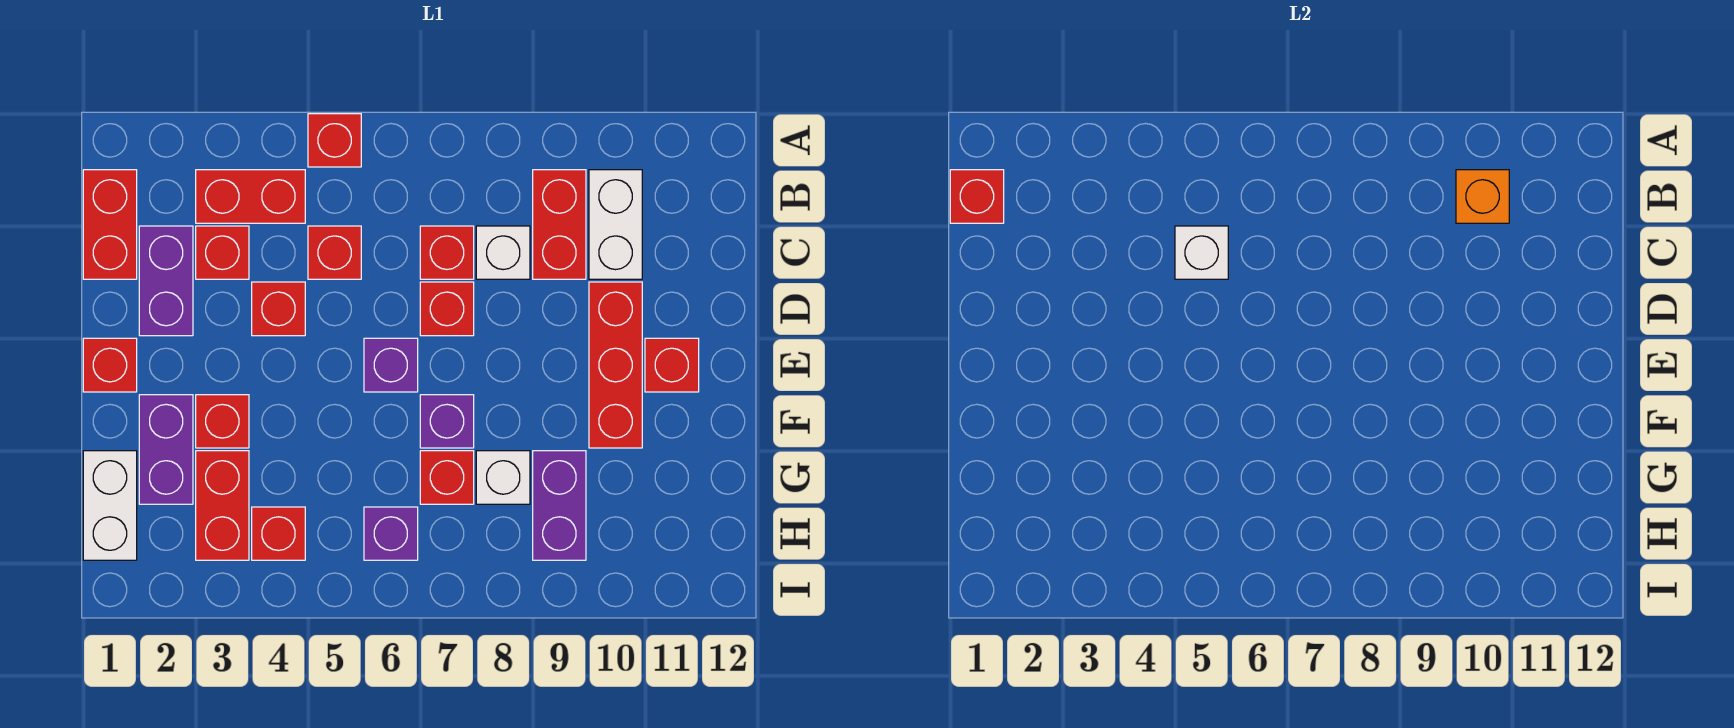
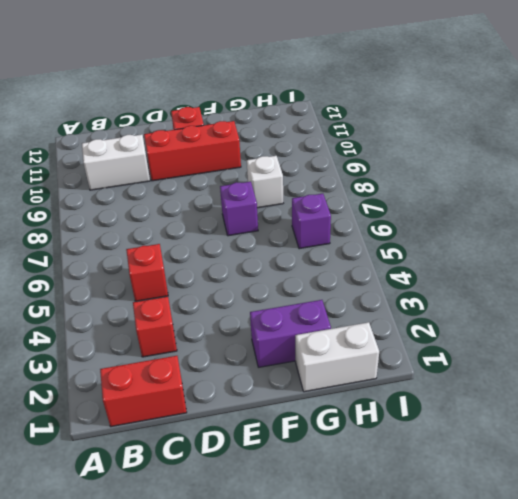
none -> red 1x1 brick [308,114,361,167]
none -> red 1x2 brick [196,170,305,223]
none -> red 1x2 brick [533,170,586,279]

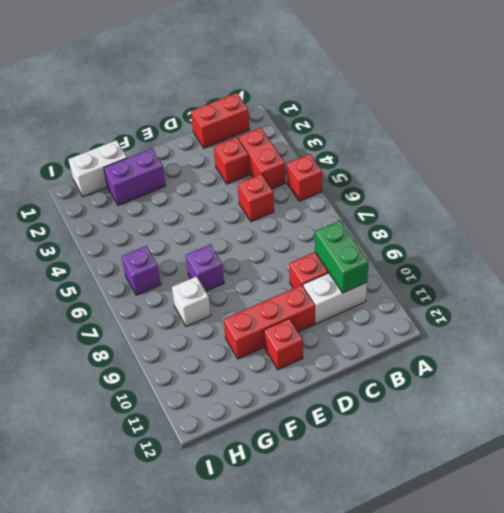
green 1x2 brick [315,221,369,293] -> orange 1x1 brick [1456,170,1509,223]
none -> purple 1x2 brick [139,226,193,336]
none -> red 1x1 brick [420,226,474,279]
none -> white 1x1 brick [476,226,530,279]

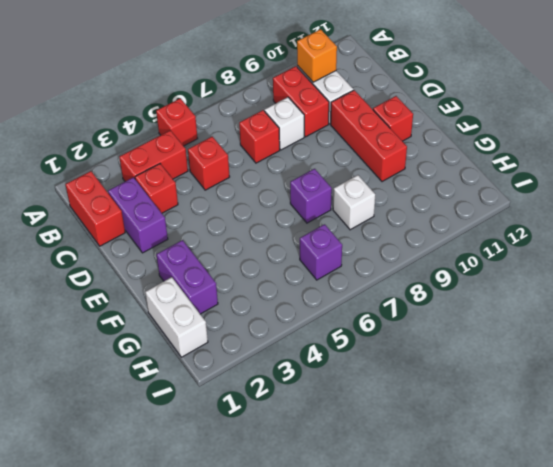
none -> red 1x1 brick [252,282,305,336]
none -> red 1x1 brick [420,282,474,336]
none -> red 1x1 brick [83,338,137,392]

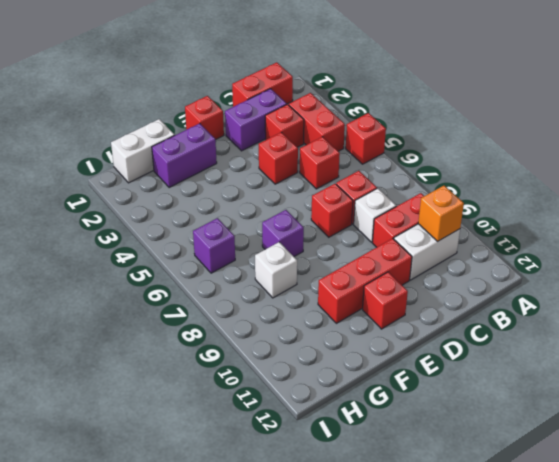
none -> purple 1x1 brick [364,338,418,392]
none -> red 1x1 brick [196,395,249,448]
none -> red 1x2 brick [196,451,249,560]

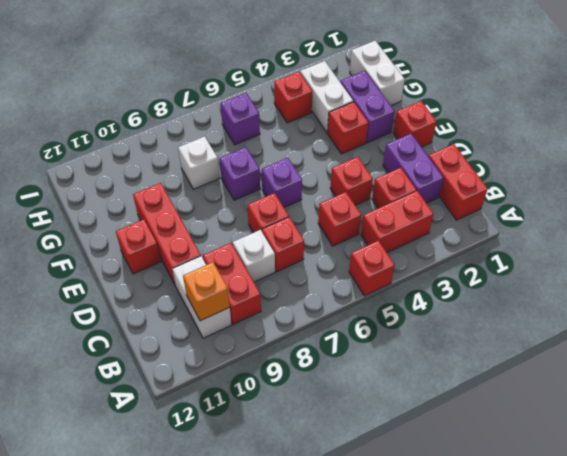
white 1x2 brick [300,61,353,133] -> red 1x2 brick [196,451,249,560]
none -> red 1x1 brick [420,451,474,504]
none -> purple 1x2 brick [533,451,586,560]
none -> red 1x1 brick [950,170,1004,223]

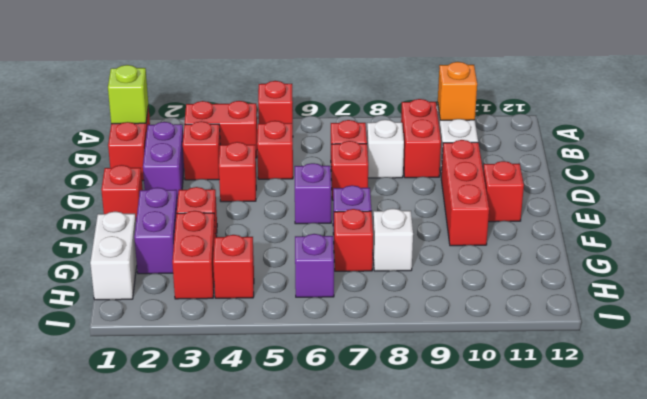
lime 1x1 brick [108,65,148,124] -> red 1x1 brick [950,170,1004,223]
none -> purple 1x2 brick [533,451,586,560]
none -> white 1x1 brick [1175,226,1228,279]

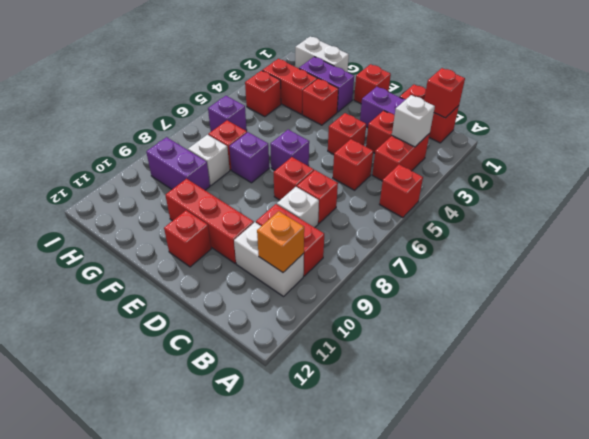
white 1x1 brick [392,95,435,147] -> white 1x1 brick moved to [1175,226,1228,279]

